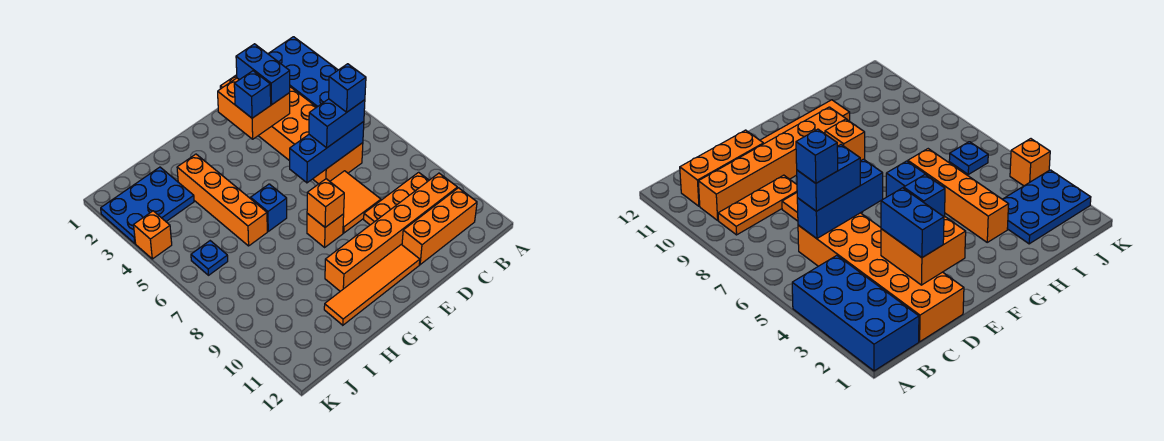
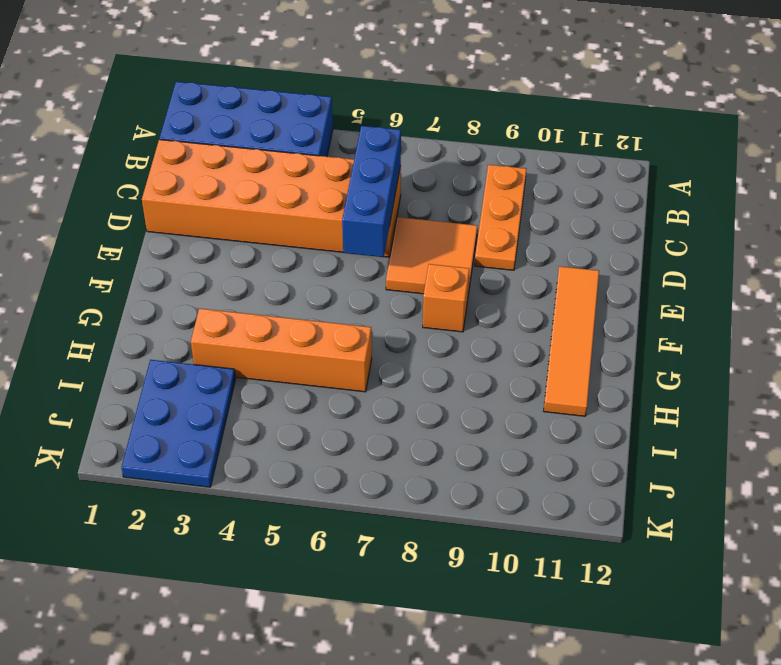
none -> orange 1x6 brick [325,173,457,291]
none -> orange 1x3 brick [402,188,477,265]
none -> blue 1x1 brick [251,184,287,231]

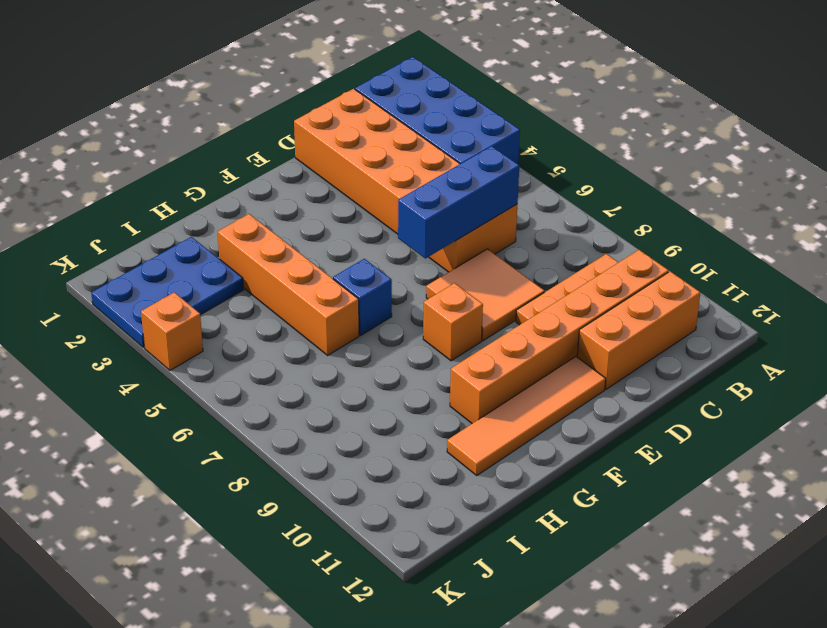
none -> blue 1x1 plate [191,241,228,275]
none -> orange 2x2 brick [218,78,290,139]
none -> orange 1x1 brick [307,179,344,227]

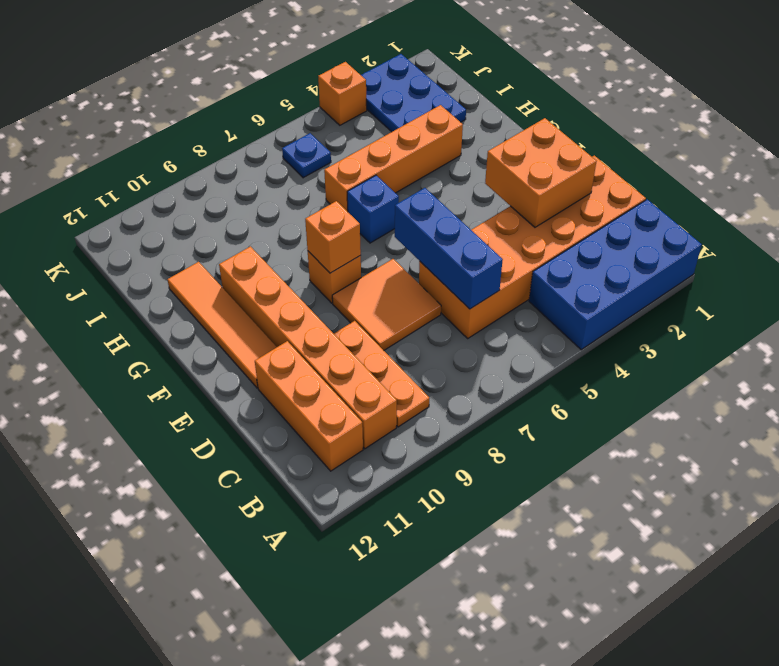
none -> blue 1x2 brick [309,99,365,148]
none -> blue 1x2 brick [236,44,290,105]
none -> blue 1x1 brick [234,71,271,118]

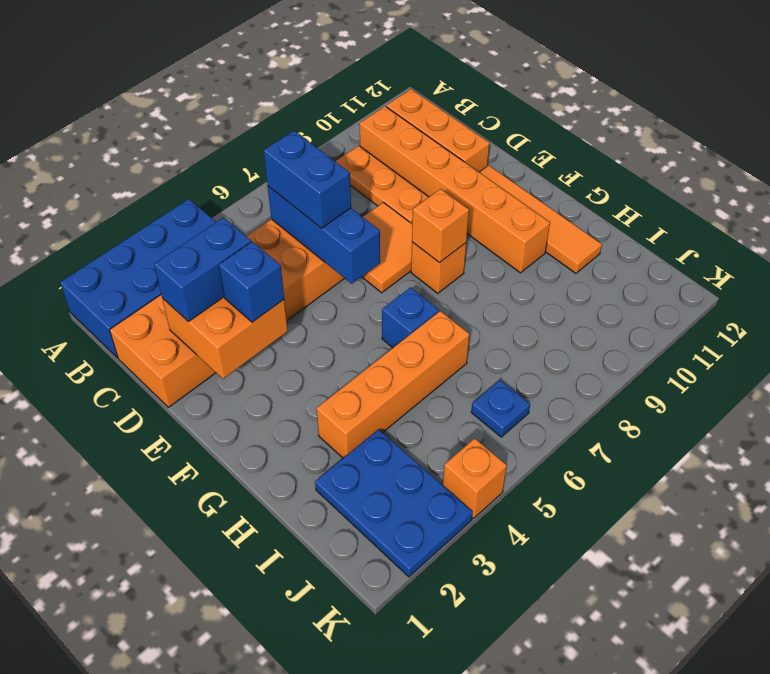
none -> blue 1x1 brick [329,64,366,112]

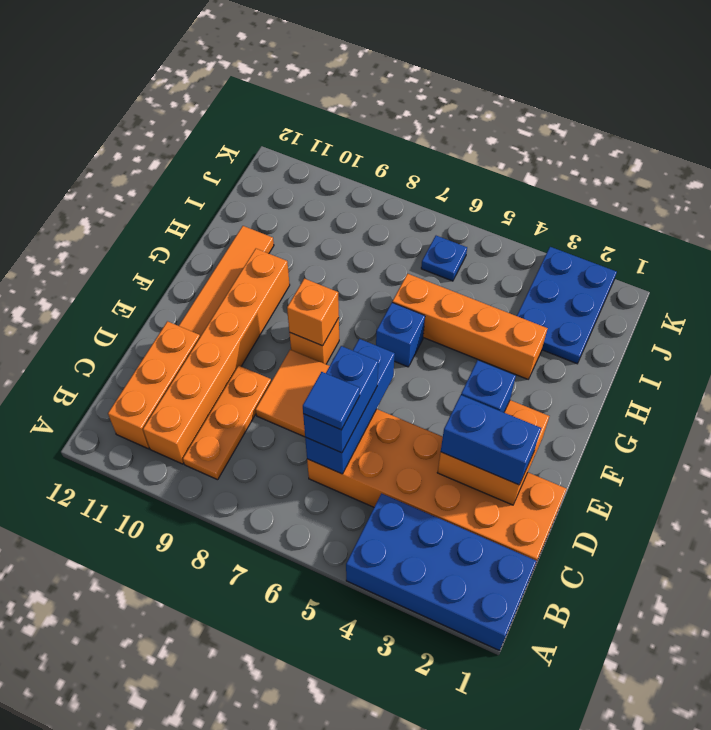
blue 1x1 tile [303,372,360,430] -> blue 1x1 brick [329,64,366,112]
none -> orange 1x1 brick [134,211,172,259]

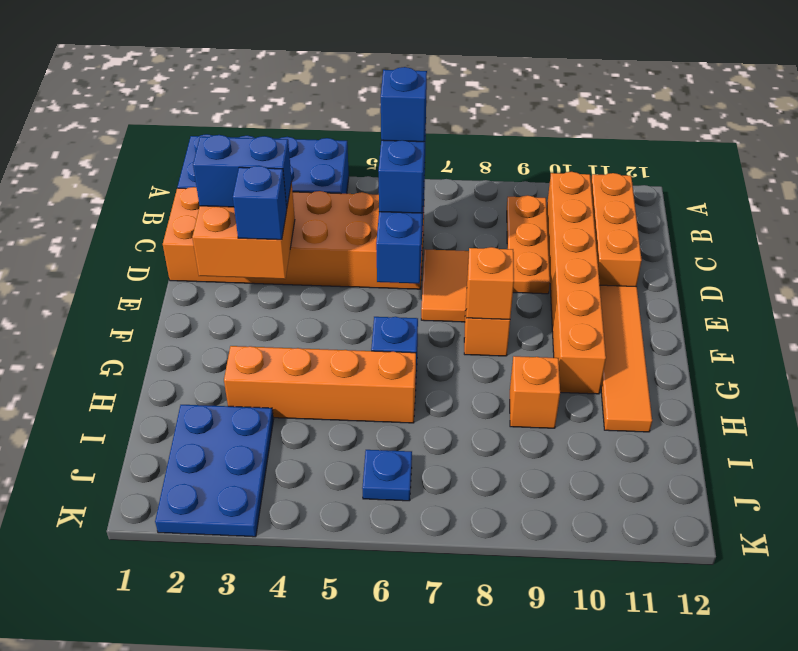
orange 1x1 brick [510,356,560,428] -> orange 1x1 brick moved to [134,211,172,259]

